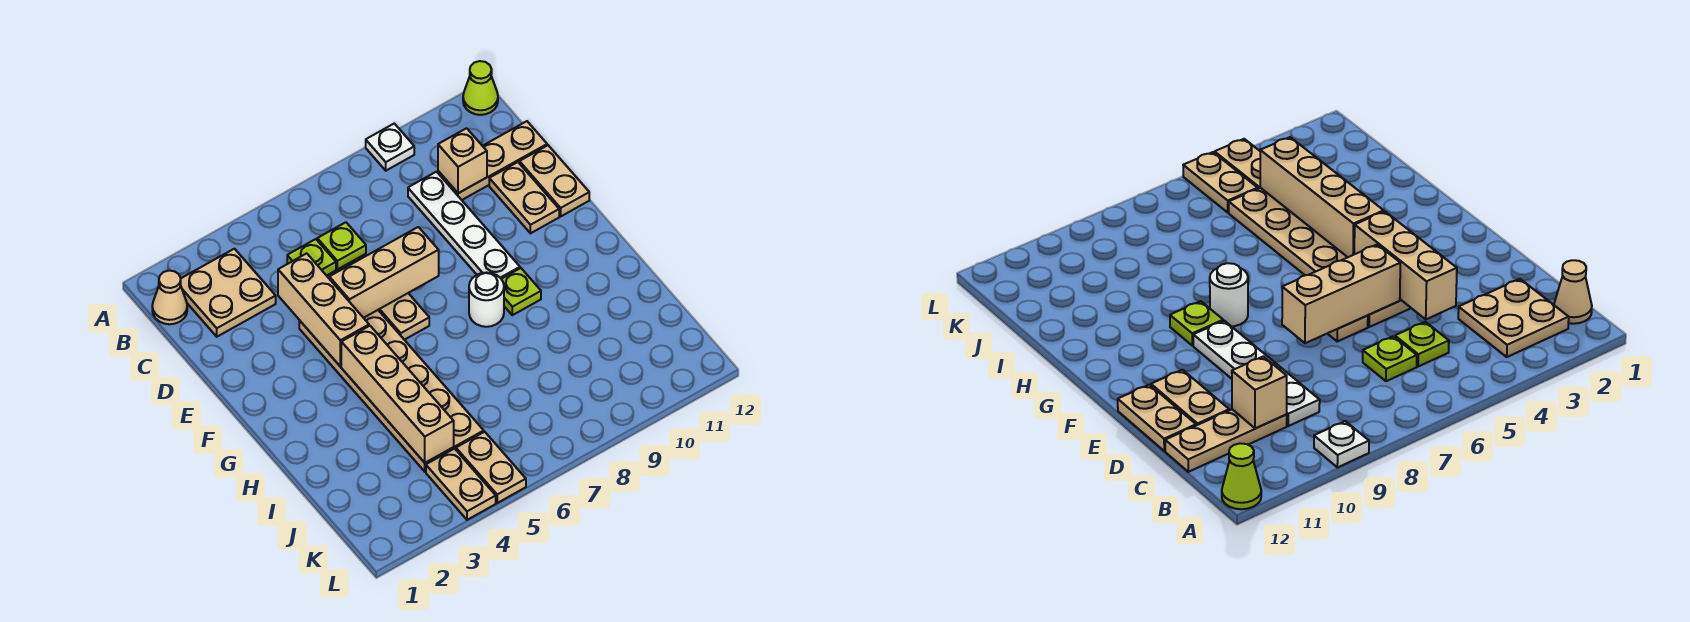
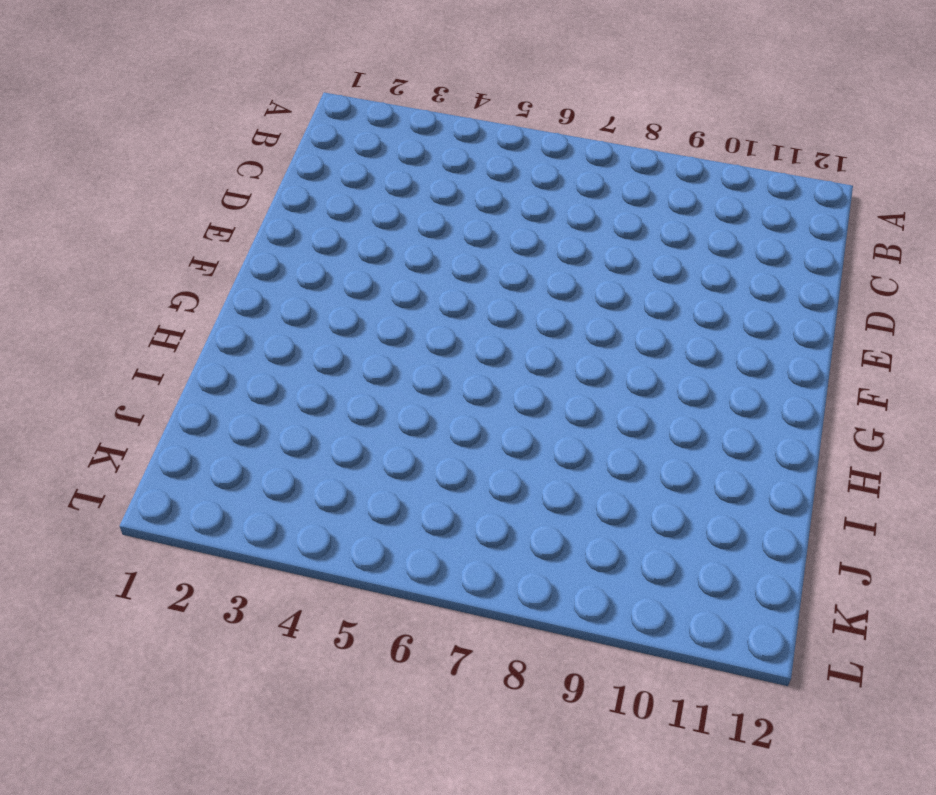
none -> white 1x1 plate [366,124,414,171]
none -> lime 1x1 cone [463,61,498,115]
none -> tan 1x1 cone [152,271,187,324]

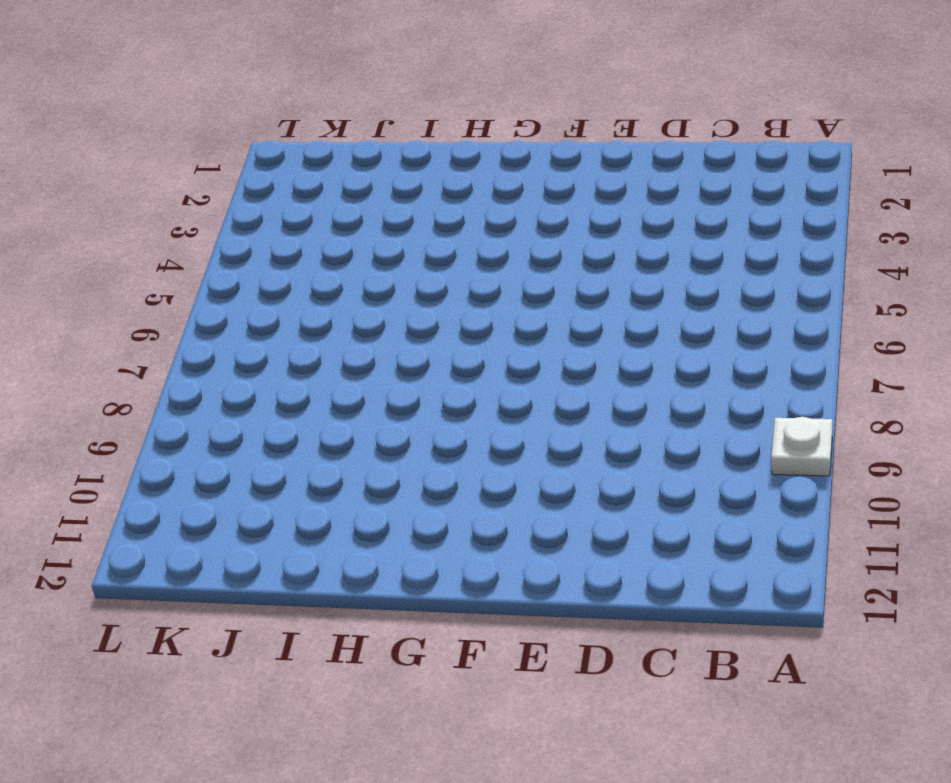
none -> lime 1x1 cone [463,61,498,115]
none -> tan 1x1 cone [152,271,187,324]
none -> tan 2x2 plate [181,249,276,337]

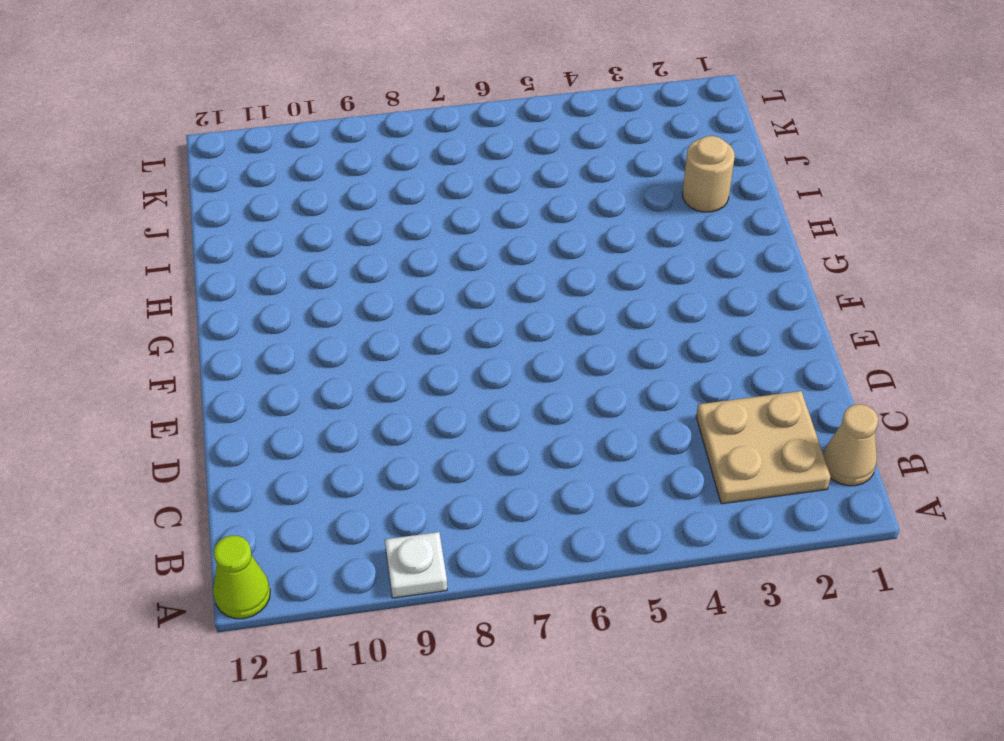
tan 1x1 round brick [682,136,735,212] -> none
none -> lime 1x1 plate [287,239,336,276]
none -> lime 1x1 plate [317,222,366,269]
none -> white 1x4 plate [408,172,520,279]

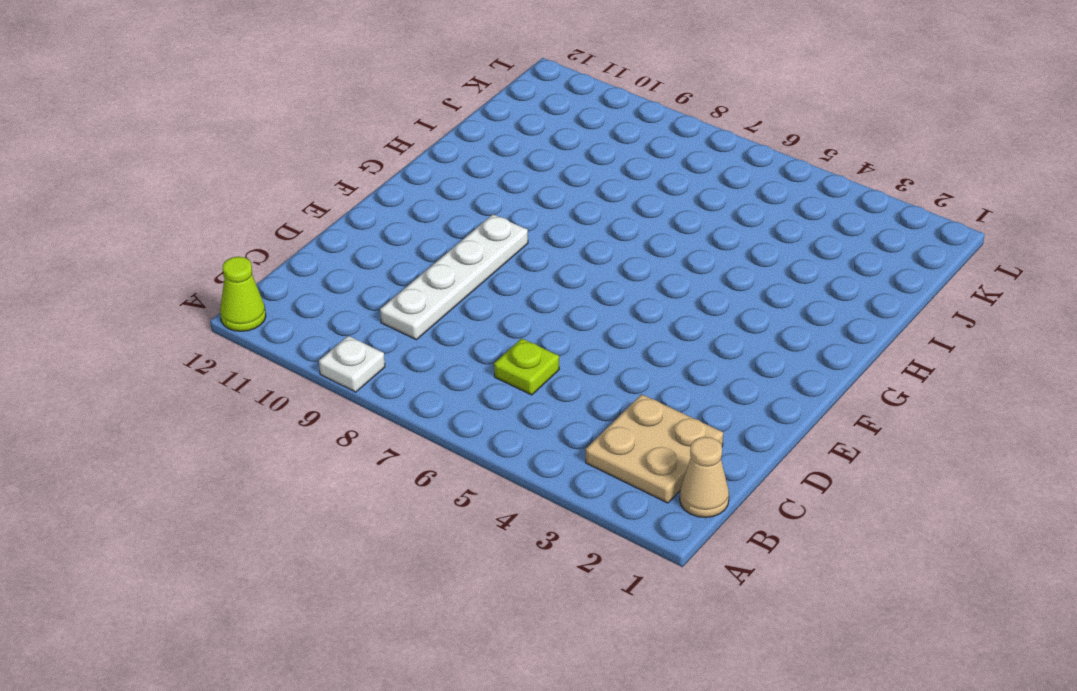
none -> lime 1x1 plate [287,239,336,276]
none -> tan 1x3 plate [438,121,547,200]
none -> tan 1x2 plate [489,162,559,233]

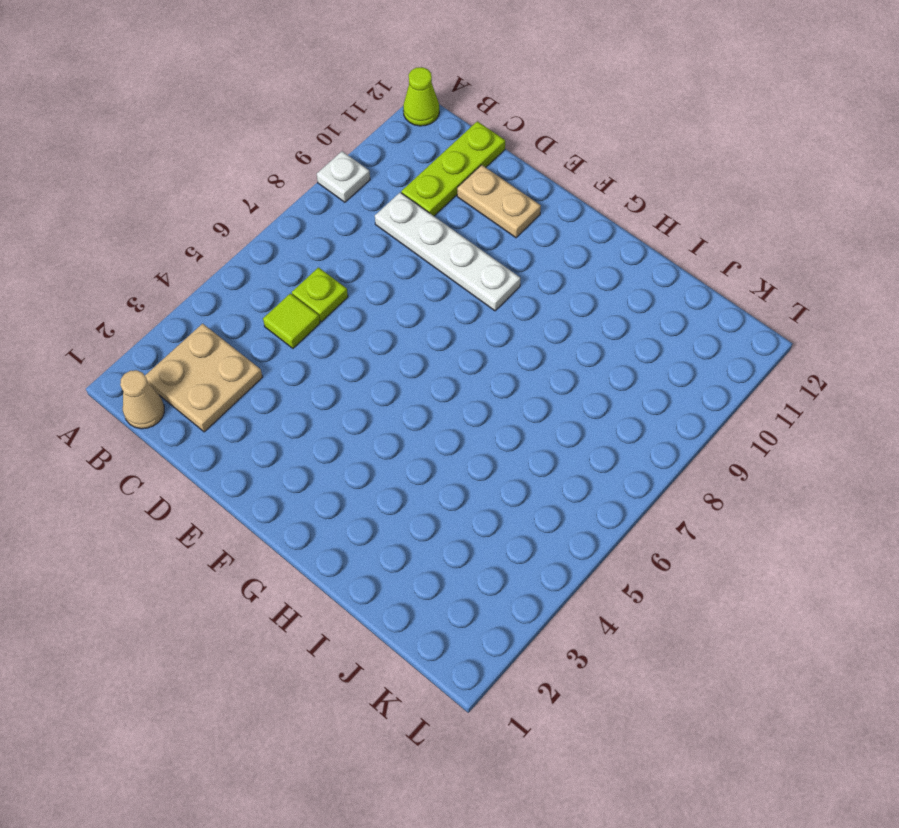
lime 1x1 tile [263,293,320,348] -> lime 1x1 plate [287,239,336,276]
lime 1x3 plate [401,121,505,216] -> tan 1x3 plate [438,121,547,200]
none -> tan 1x2 plate [519,145,589,216]
none -> tan 2x6 plate [299,310,484,472]
none -> tan 1x2 plate [379,293,429,340]

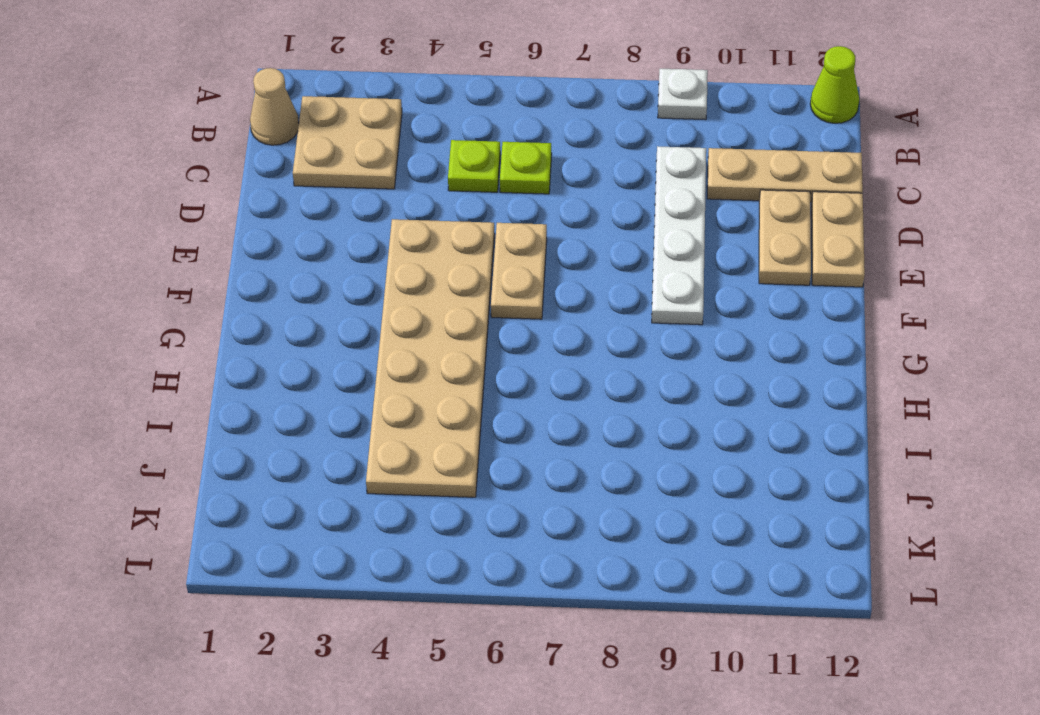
none -> white 1x1 round brick [469,273,504,327]
none -> lime 1x1 plate [502,268,541,315]
none -> tan 1x2 plate [426,449,496,520]

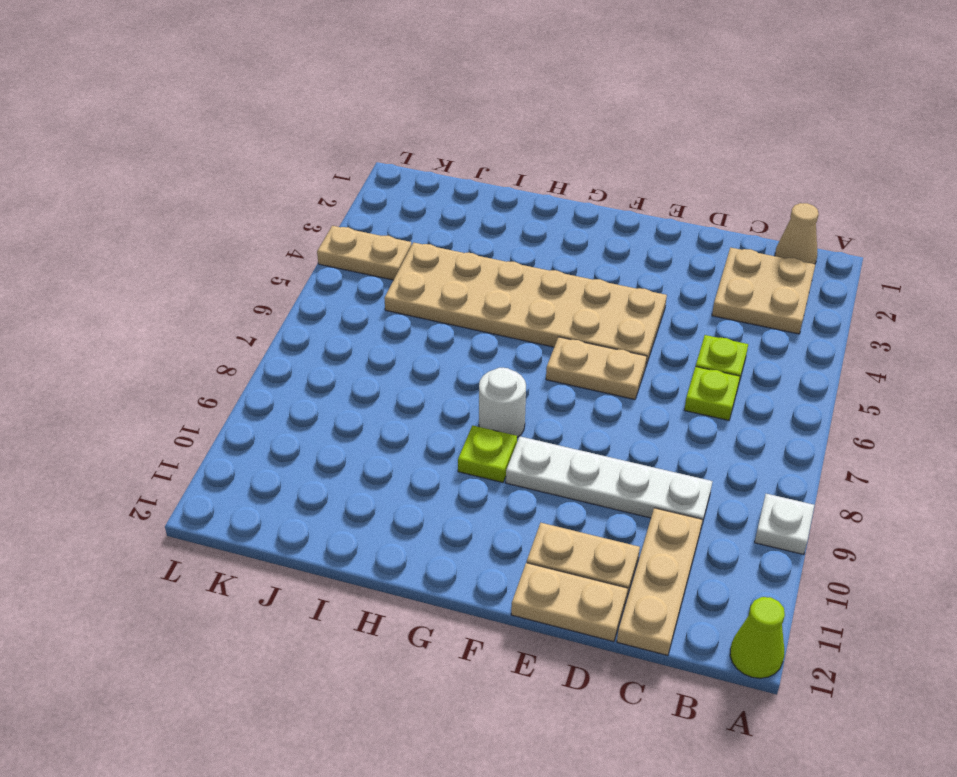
none -> tan 1x2 plate [456,432,526,503]
none -> tan 1x1 brick [438,128,487,193]
none -> tan 1x3 brick [278,253,369,367]

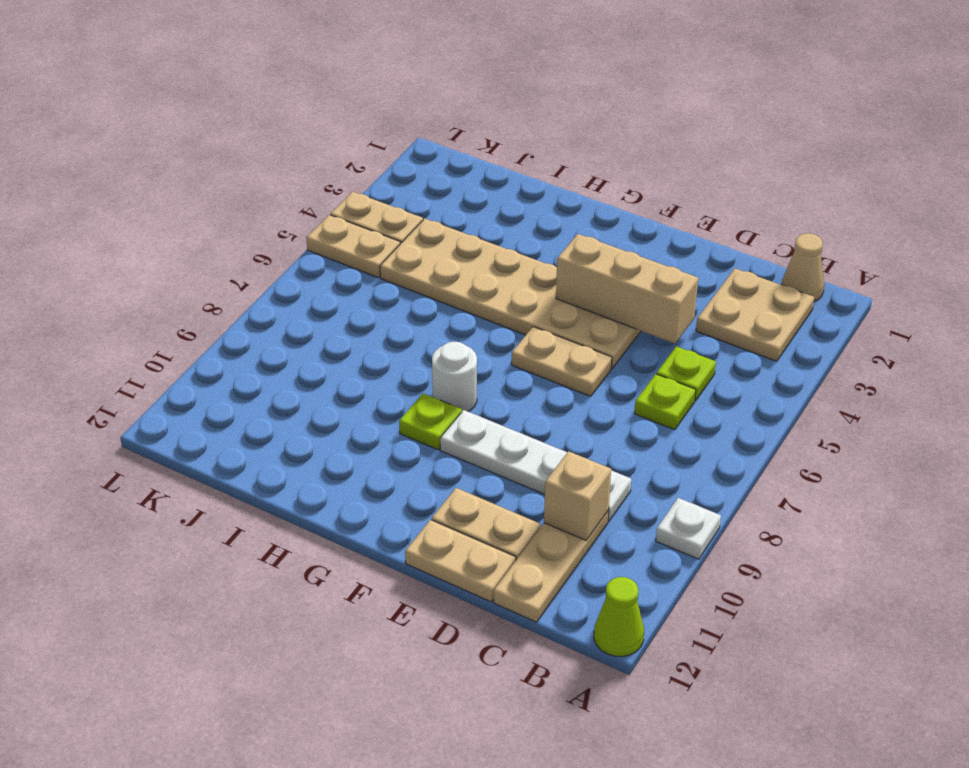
none -> tan 1x3 brick [329,227,439,318]
none -> tan 1x4 brick [341,326,454,463]

